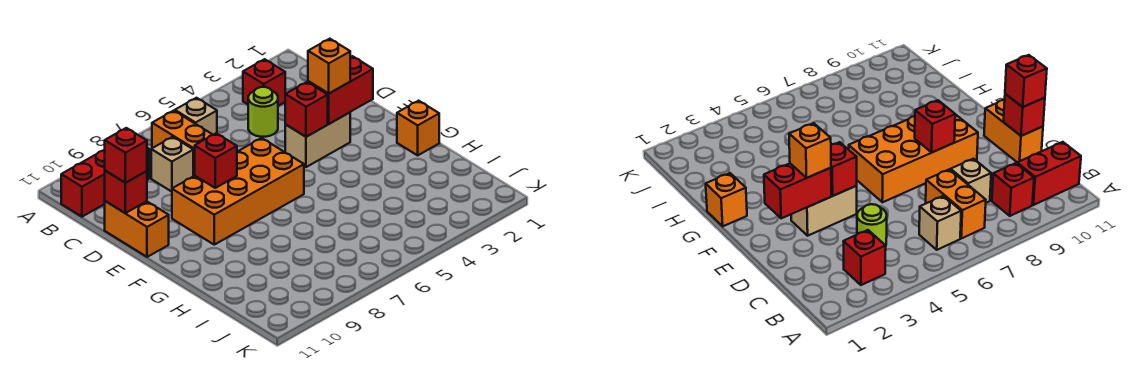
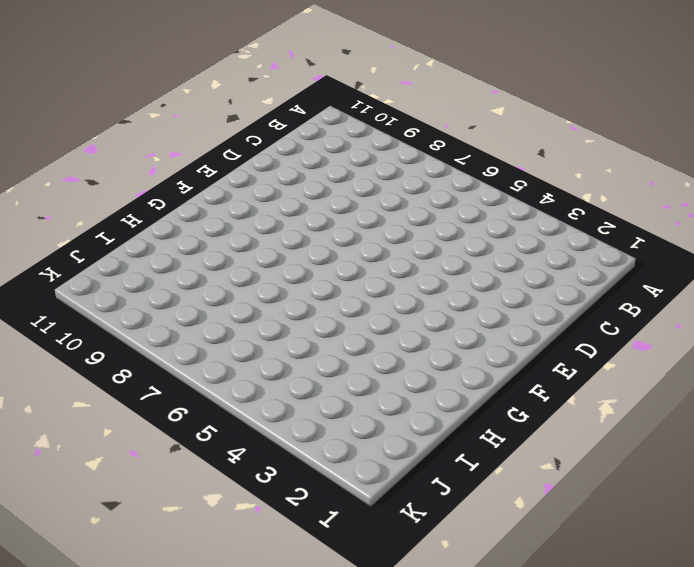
none -> red 1x1 brick [243,59,285,106]
none -> tan 1x1 brick [175,98,217,135]
none -> orange 1x2 brick [152,111,213,176]

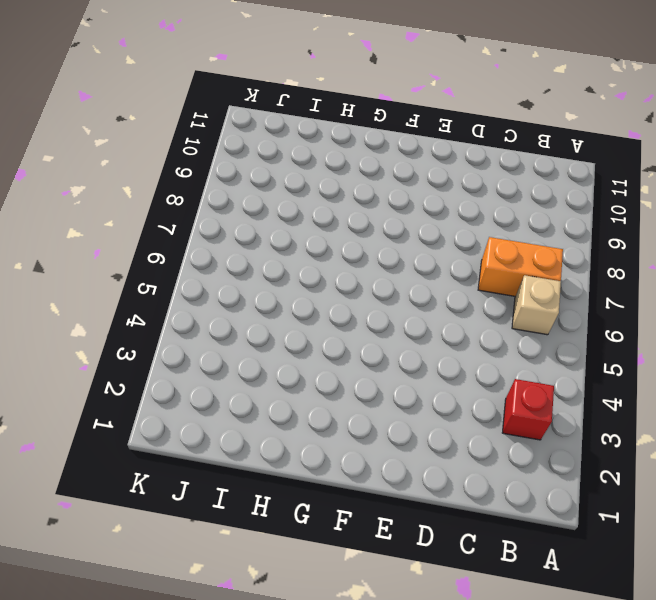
none -> red 1x1 brick [992,163,1034,216]
none -> red 1x2 brick [61,150,105,217]
none -> lime 1x1 round brick [248,87,278,137]

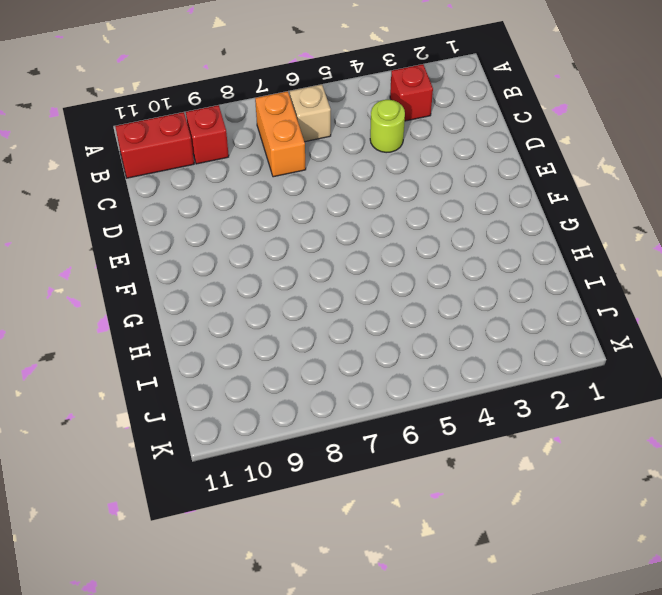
none -> tan 1x1 brick [151,137,193,192]
none -> orange 1x2 brick [105,201,169,257]
none -> tan 1x2 brick [285,113,350,167]

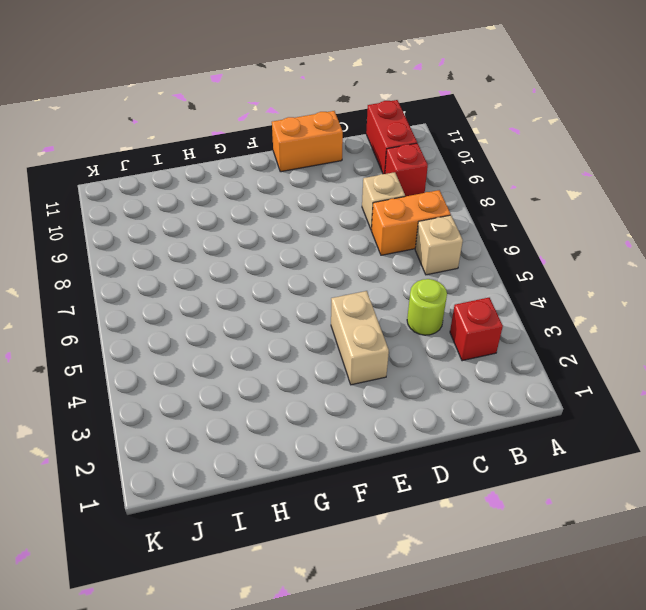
none -> orange 2x4 brick [172,138,304,245]
none -> orange 1x1 brick [397,101,439,155]
none -> red 1x1 brick [105,171,147,213]

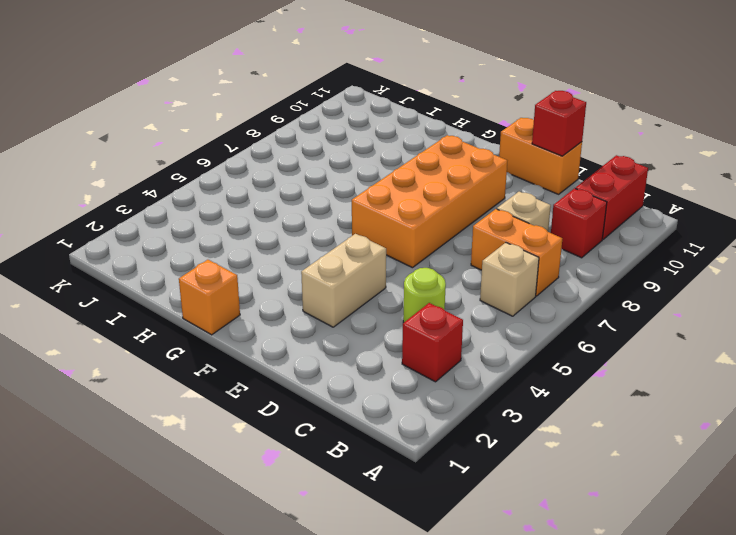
none -> red 1x2 brick [308,56,373,124]
none -> red 1x1 brick [285,82,328,137]
none -> red 1x1 brick [195,133,237,188]

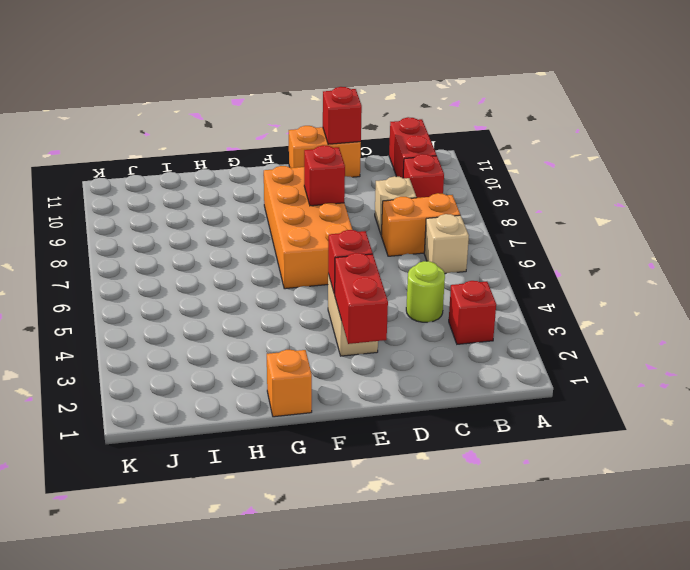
none -> red 1x1 brick [105,128,147,183]
none -> orange 1x1 brick [308,39,350,93]

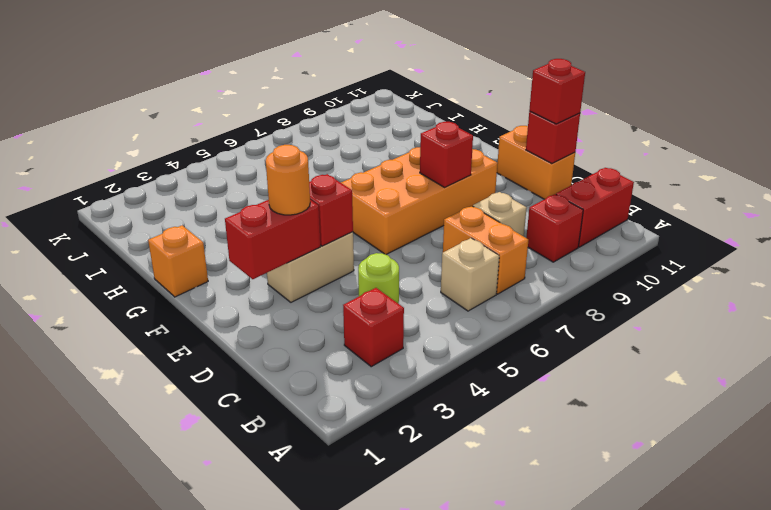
orange 1x1 round brick [266,145,310,215] -> orange 1x1 brick [308,39,350,93]

